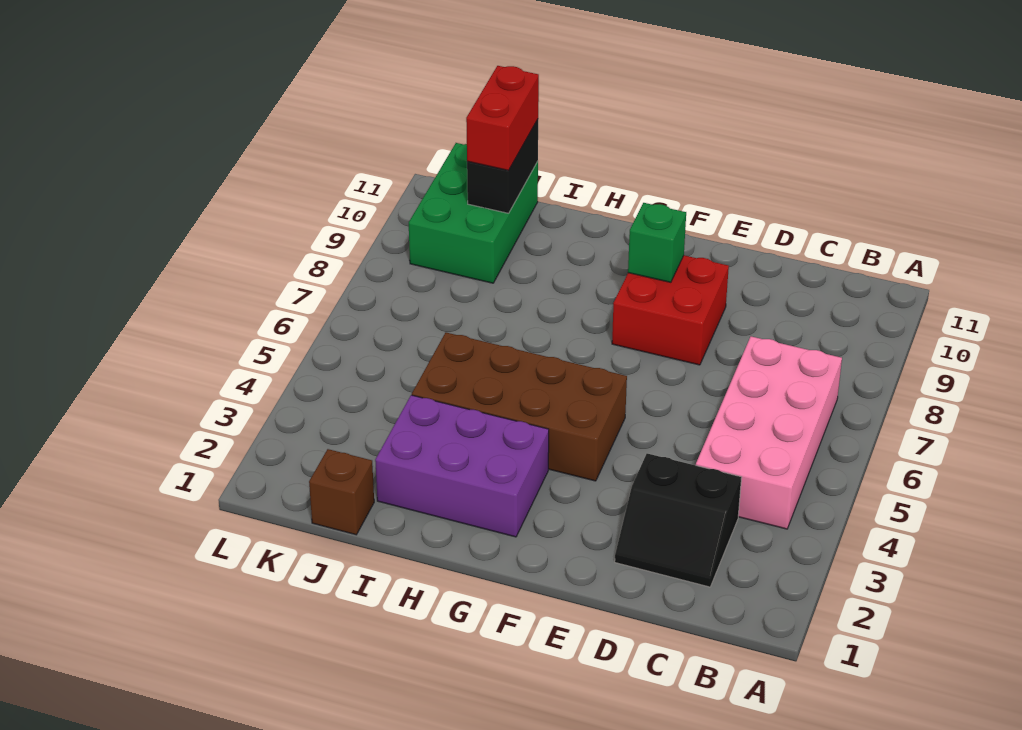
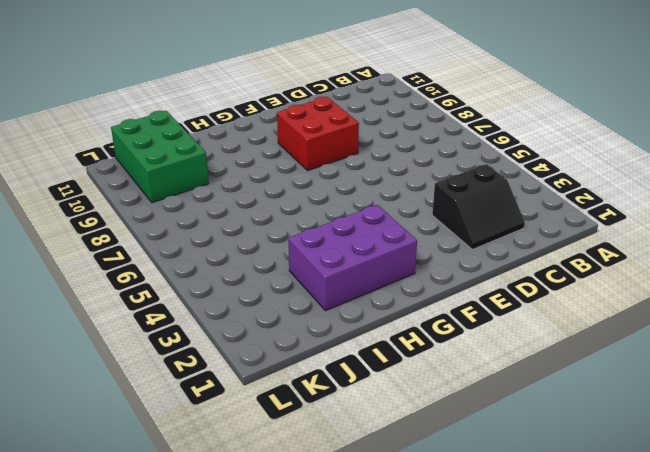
none -> pink 2x4 brick [696,336,842,529]
none -> brown 2x4 brick [412,333,627,481]

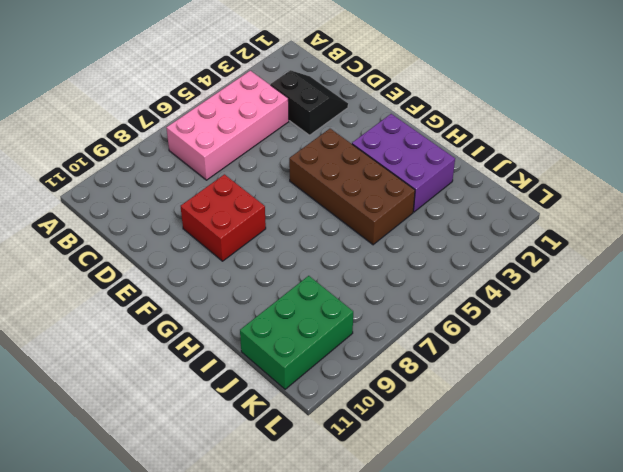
none -> brown 1x1 brick [309,449,374,535]
none -> green 1x1 brick [628,203,686,282]

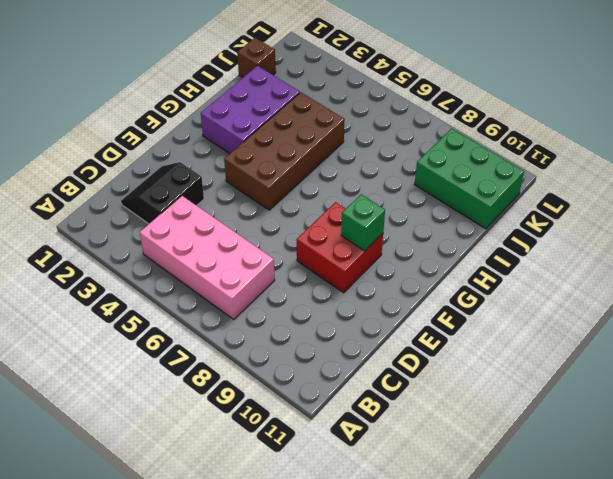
none -> black 1x2 brick [467,120,538,213]
none -> red 1x2 brick [466,66,539,170]

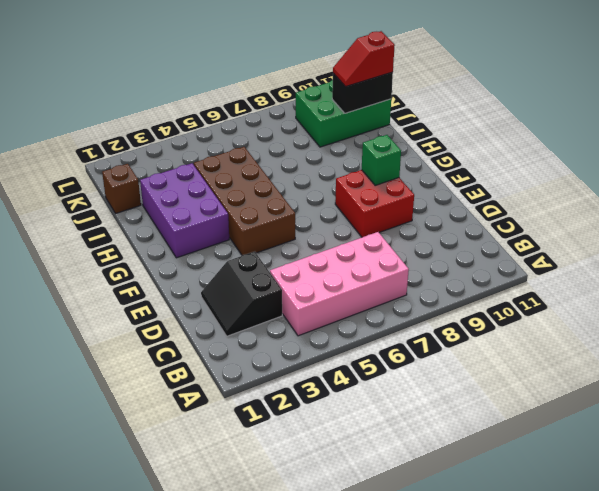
red 1x2 slope [333,31,395,87] -> red 1x2 brick [466,66,539,170]

